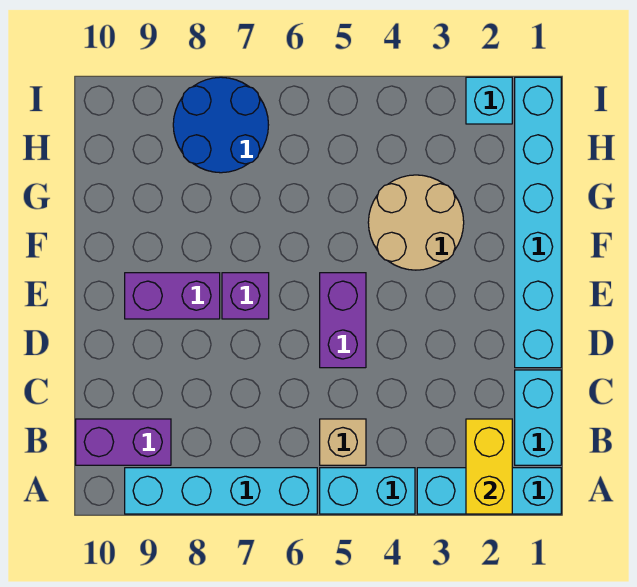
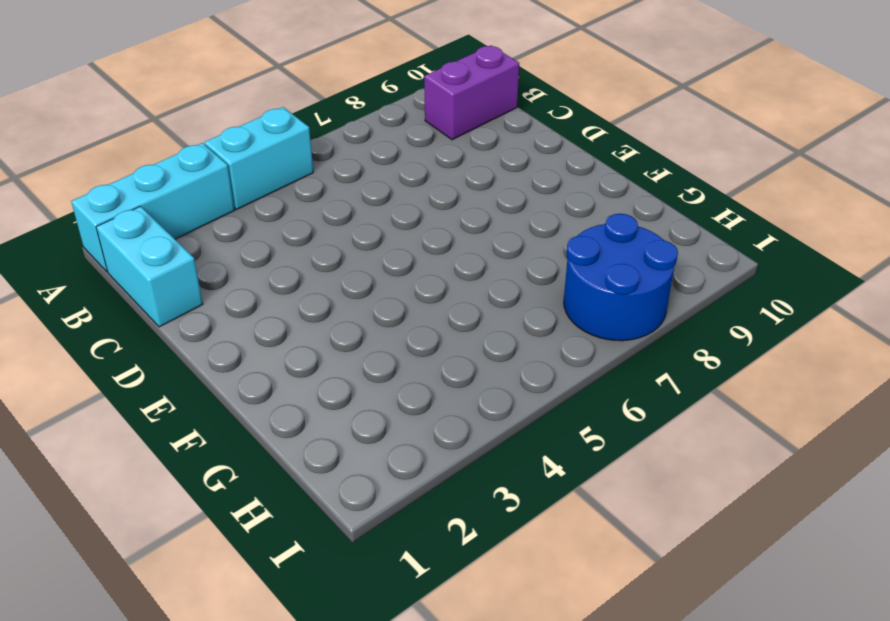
none -> cyan 1x4 brick [125,468,317,514]
none -> tan 1x1 brick [320,419,366,465]
none -> cyan 1x6 brick [515,77,561,368]

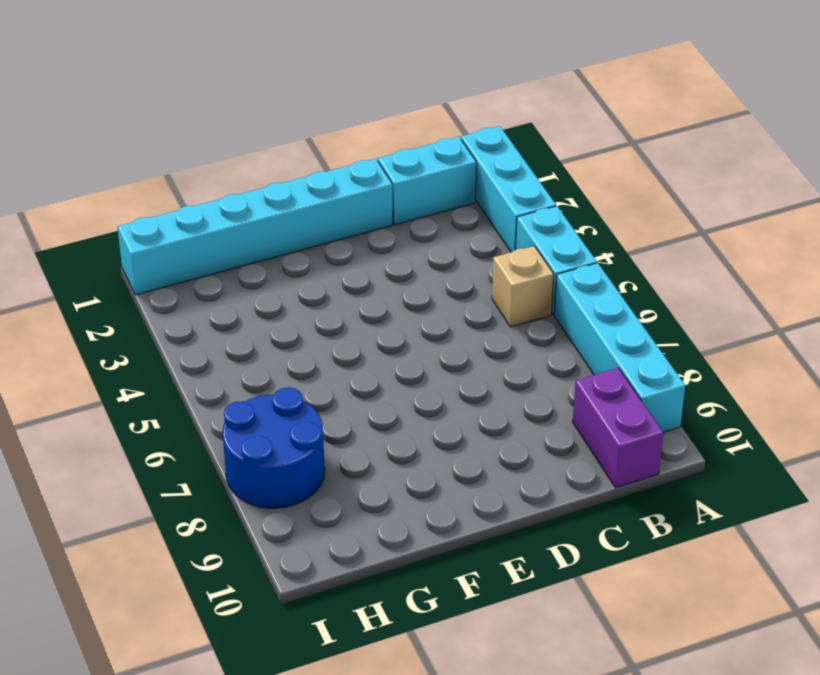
none -> purple 1x2 brick [320,273,366,368]
none -> purple 1x1 brick [222,273,269,319]
none -> purple 1x2 brick [125,273,220,319]

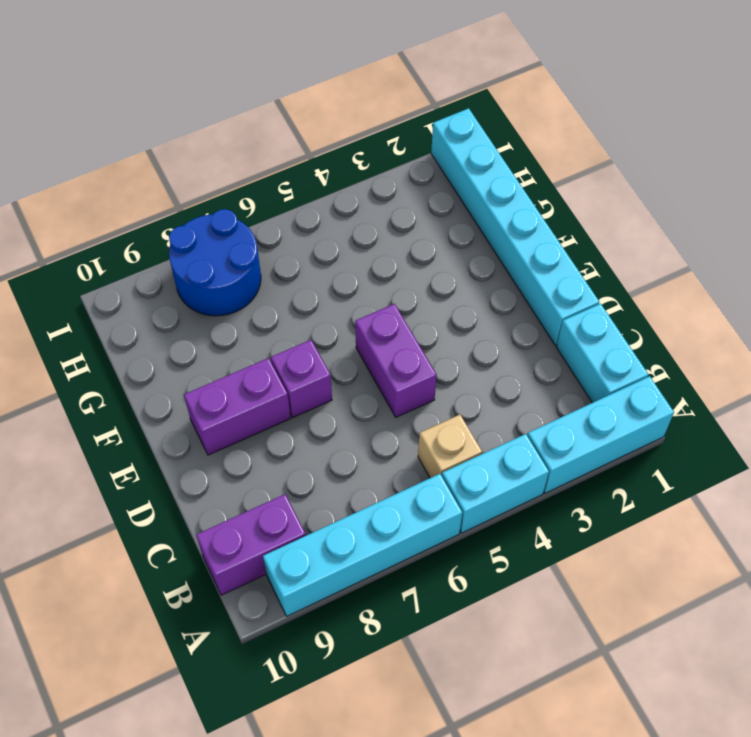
none -> tan 2x2 round brick [368,175,464,270]
none -> cyan 1x1 brick [466,77,512,124]
none -> yellow 1x2 brick [466,419,512,514]

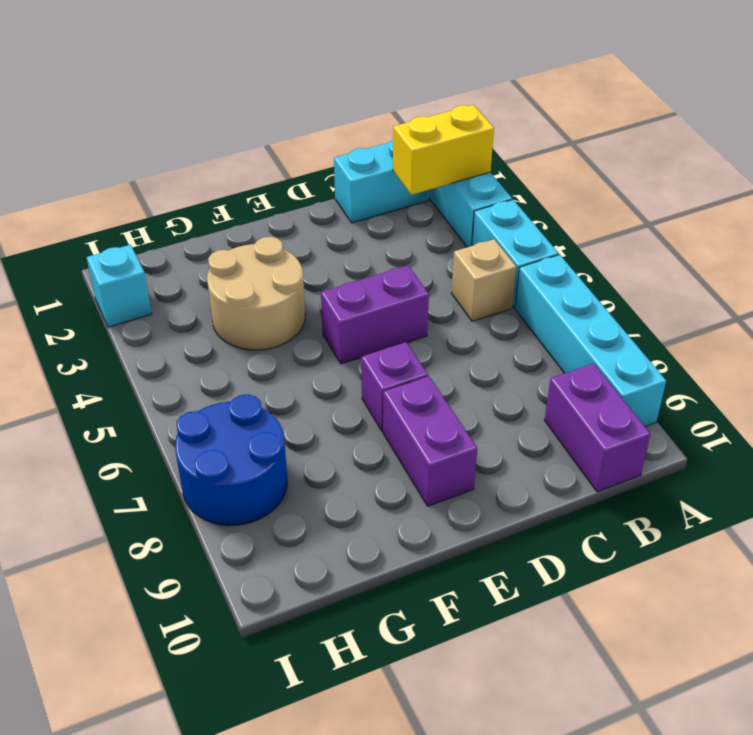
none -> cyan 1x6 brick [515,77,561,368]

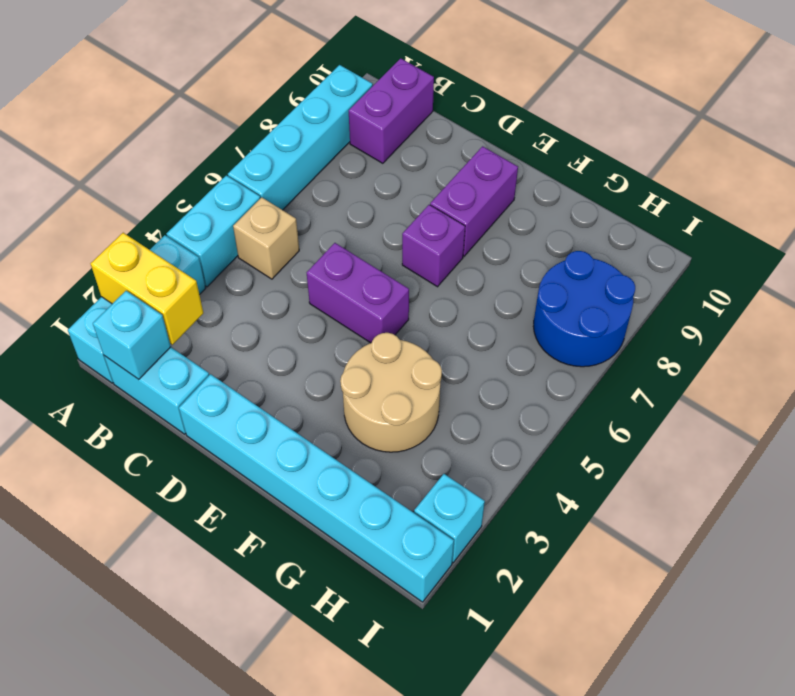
cyan 1x1 brick [93,291,171,379] -> none

